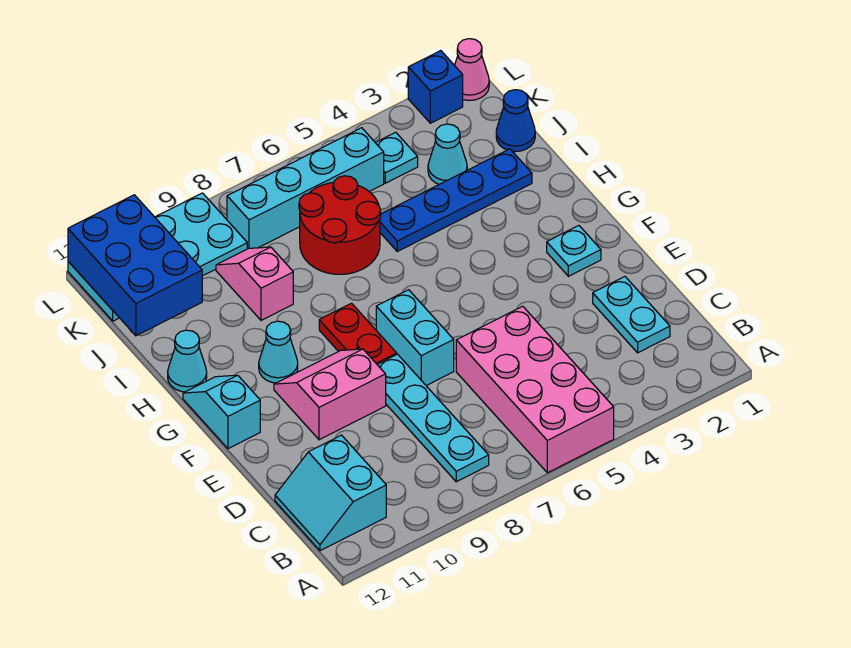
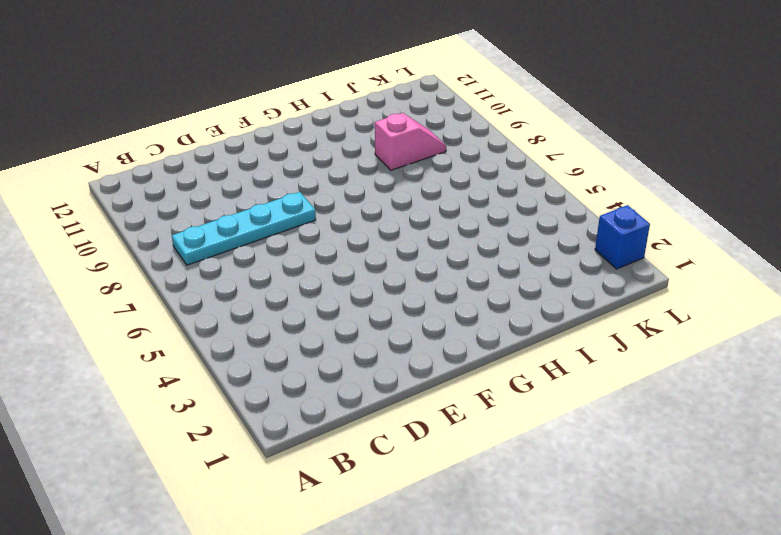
none -> pink 2x4 brick [456,306,614,473]
none -> cyan 2x2 slope [275,435,386,551]
none -> cyan 1x2 plate [593,277,670,353]

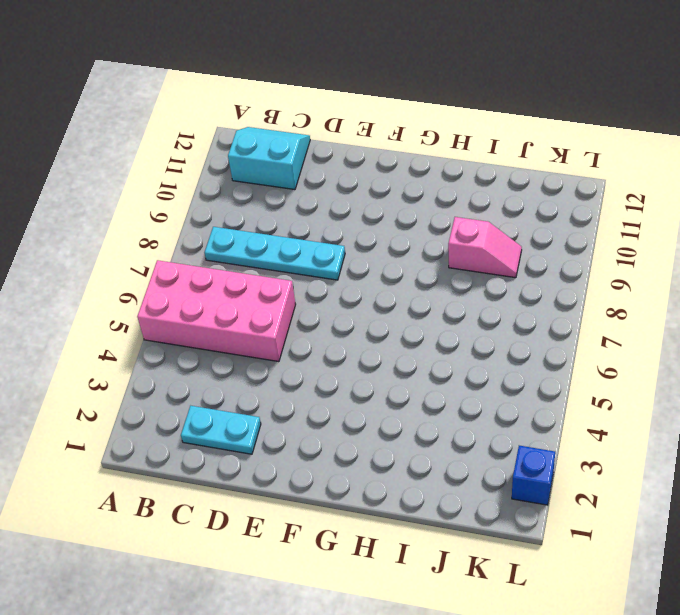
none -> cyan 1x2 brick [376,290,454,386]
none -> pink 2x2 slope [274,349,386,440]
none -> cyan 1x1 plate [547,226,601,276]

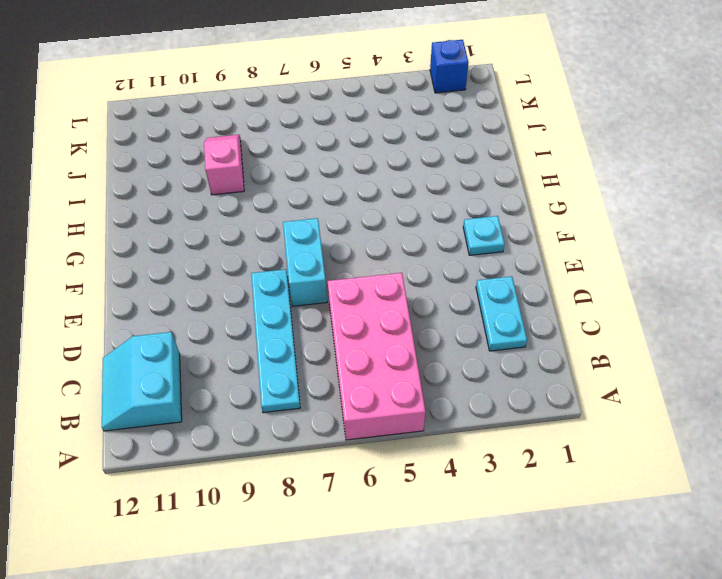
none -> pink 2x2 slope [274,349,386,440]
none -> red 1x2 plate [319,303,397,364]
none -> cyan 1x2 slope [183,375,260,449]

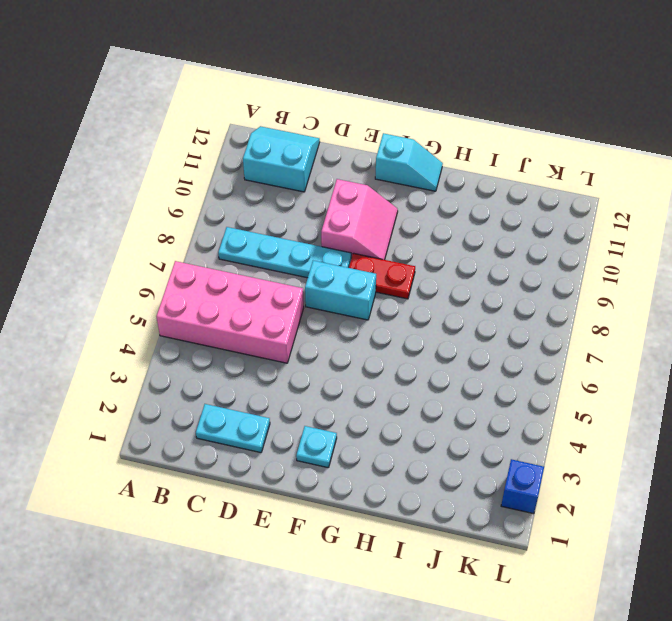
none -> cyan 1x1 cone [259,321,298,383]
none -> cyan 1x1 cone [168,330,207,392]
none -> blue 1x4 plate [380,149,532,251]

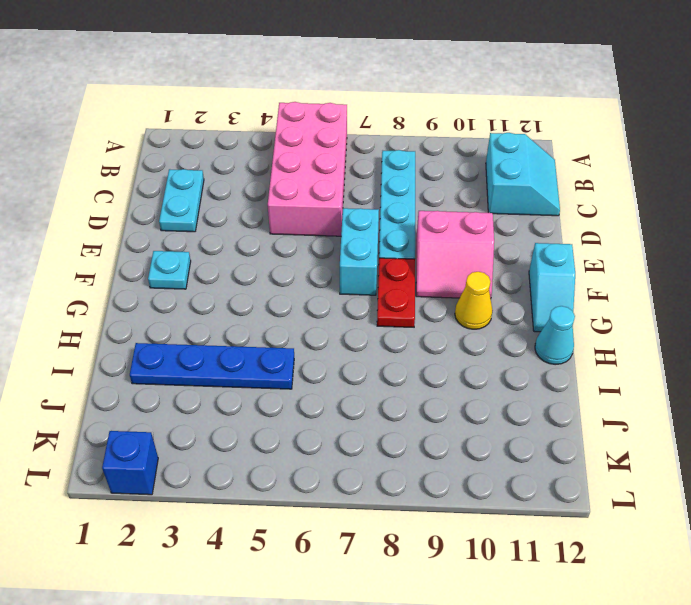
yellow 1x1 cone [455,272,492,329] -> cyan 1x1 cone [259,321,298,383]
none -> red 2x2 round brick [299,176,381,274]
none -> pink 1x2 slope [216,247,293,320]
none -> blue 1x1 cone [496,90,535,152]

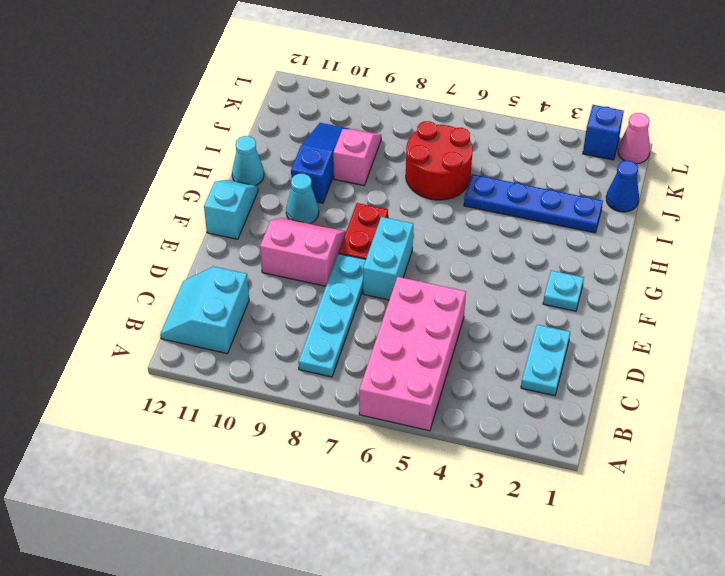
blue 1x3 slope [291,123,349,203] -> none
none -> cyan 1x1 cone [428,124,467,184]
none -> cyan 1x1 plate [375,132,418,183]
none -> cyan 1x4 brick [227,128,384,249]

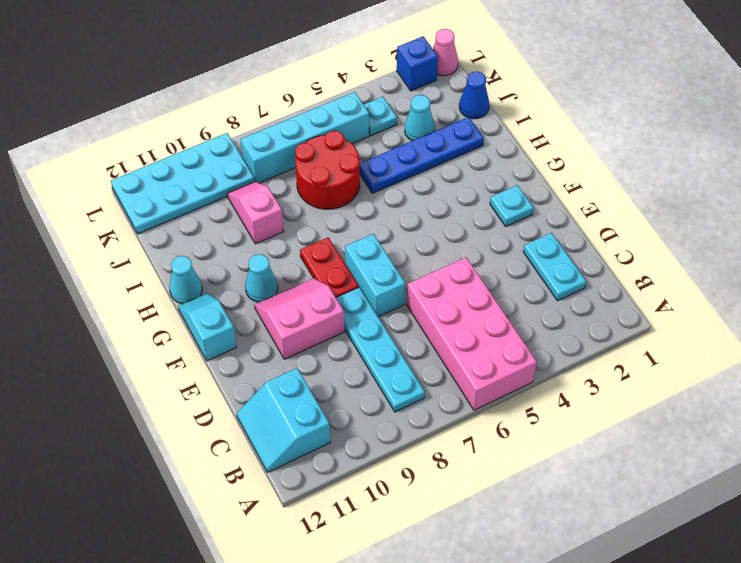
none -> blue 2x3 brick [68,195,202,336]

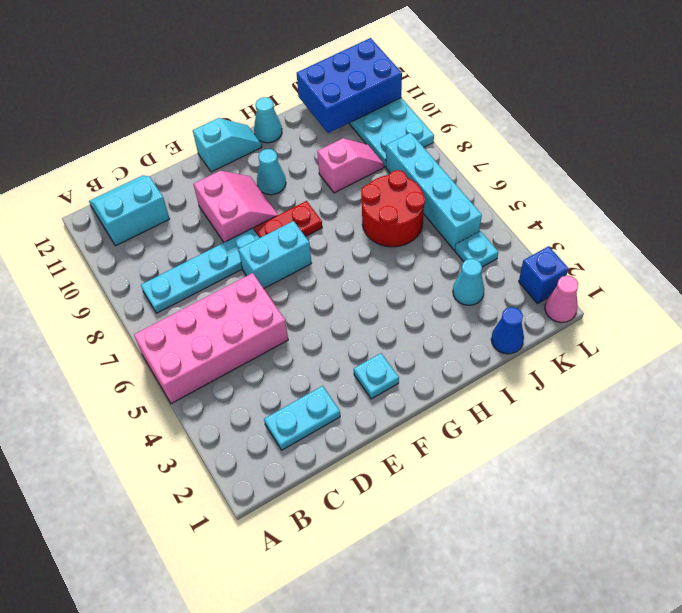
none -> blue 1x4 plate [380,149,532,251]

